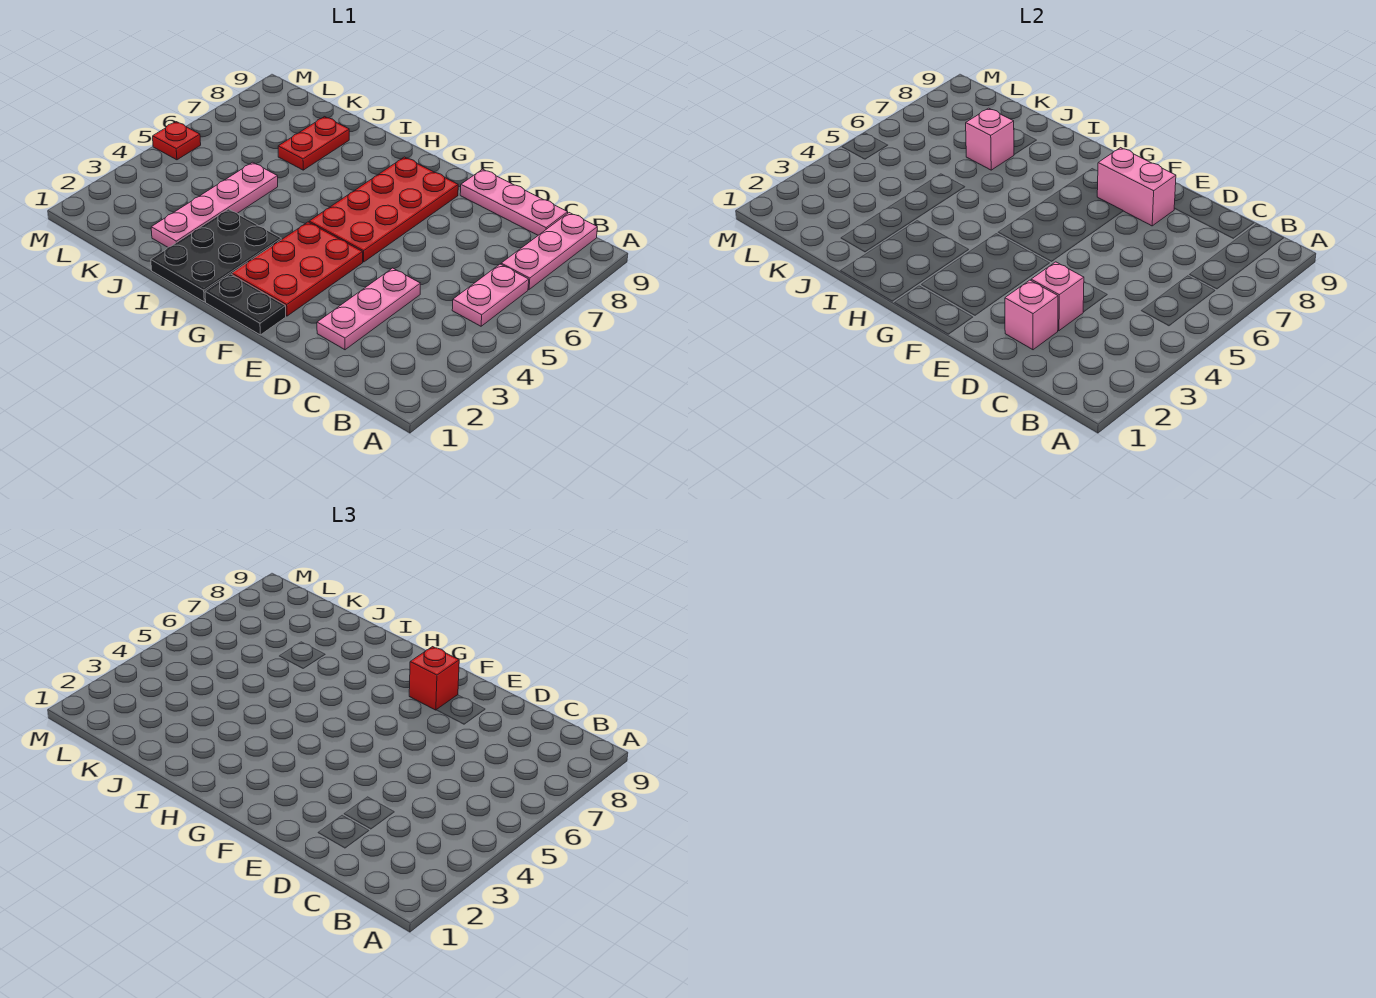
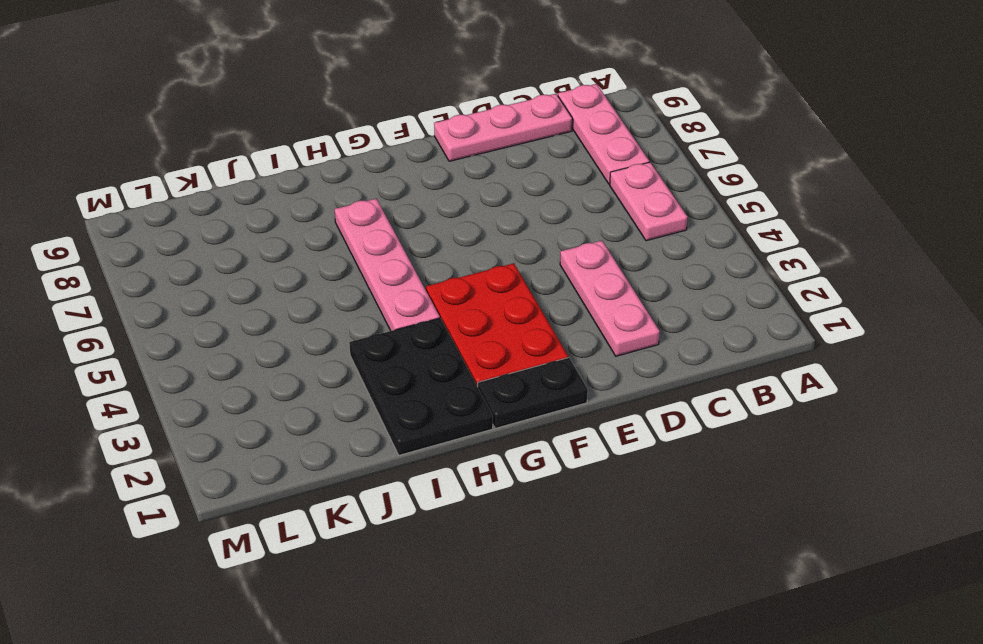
pink 1x4 plate [335,199,440,331] -> pink 1x4 plate moved to [151,162,278,247]
none -> red 2x4 plate [309,157,458,262]
none -> red 1x2 plate [278,117,349,170]
none -> red 1x1 plate [153,122,201,160]

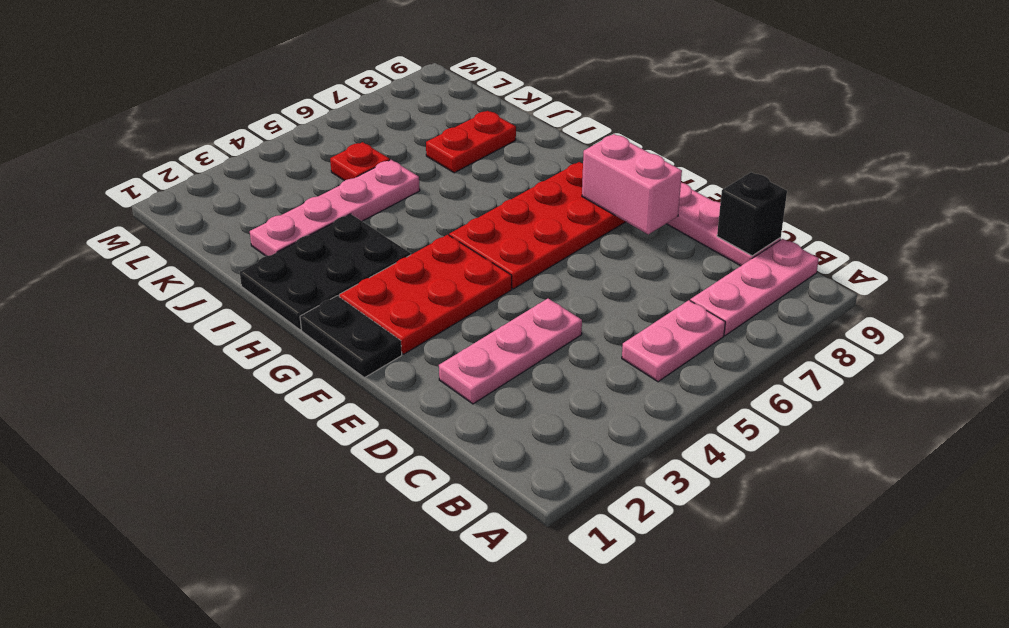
black 1x1 brick [717,172,787,256] -> none
red 1x1 plate [330,142,390,181] -> red 1x1 plate moved to [153,122,201,160]
none -> pink 1x1 brick [1005,280,1058,350]
none -> pink 1x1 brick [1031,262,1084,331]
none -> pink 1x1 brick [966,108,1014,170]

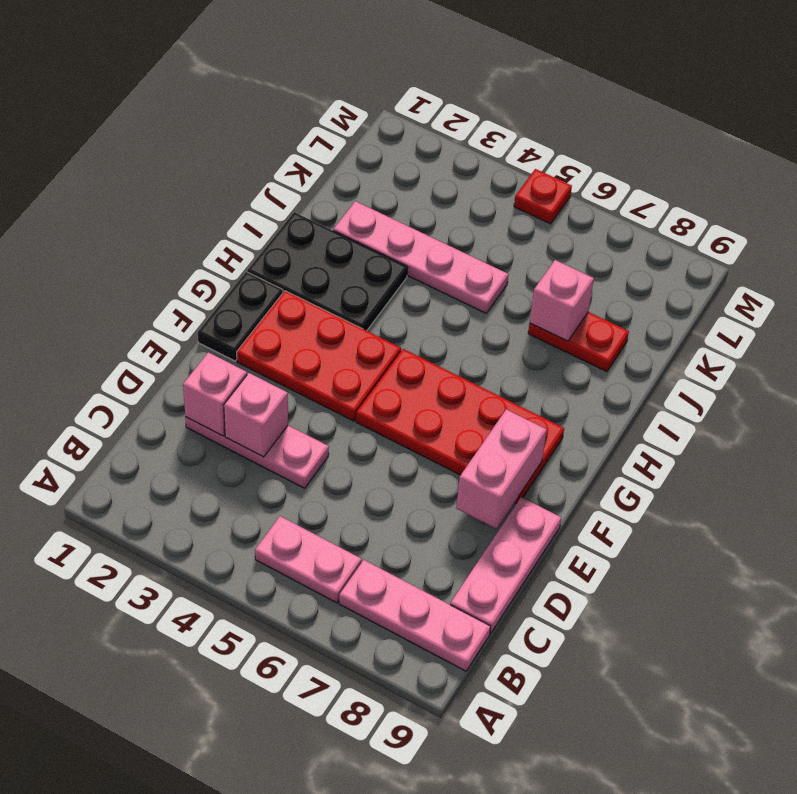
none -> red 1x1 brick [409,647,459,710]

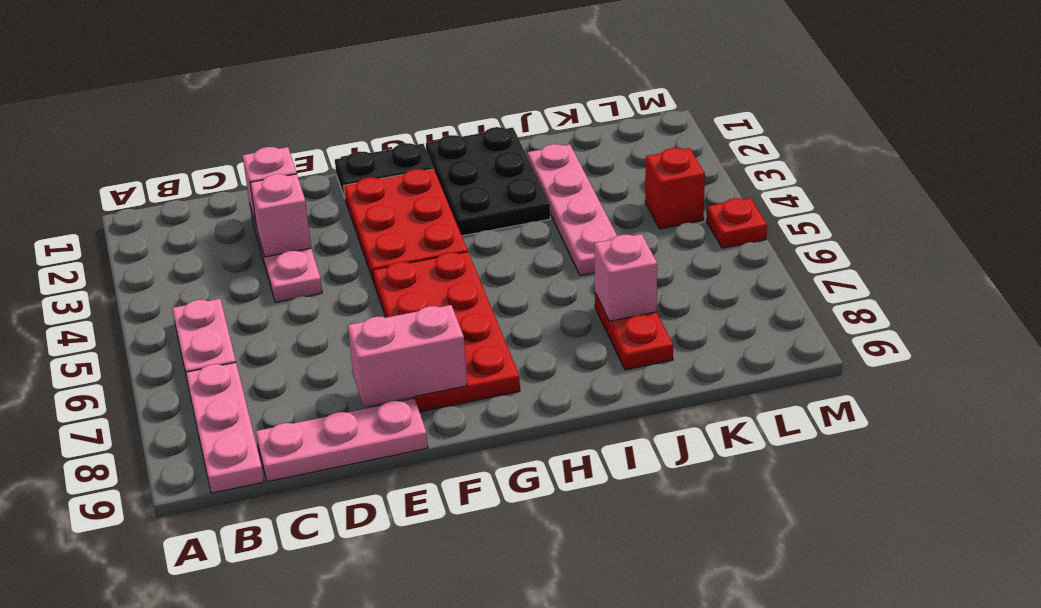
red 1x1 brick [645,148,705,229] -> red 1x1 brick moved to [409,647,459,710]

